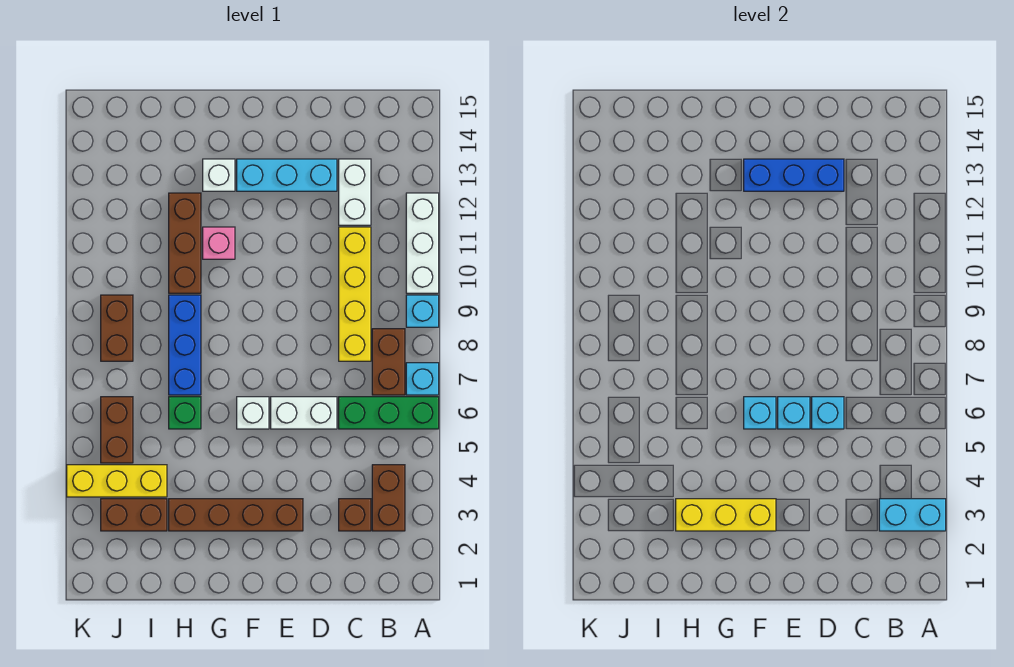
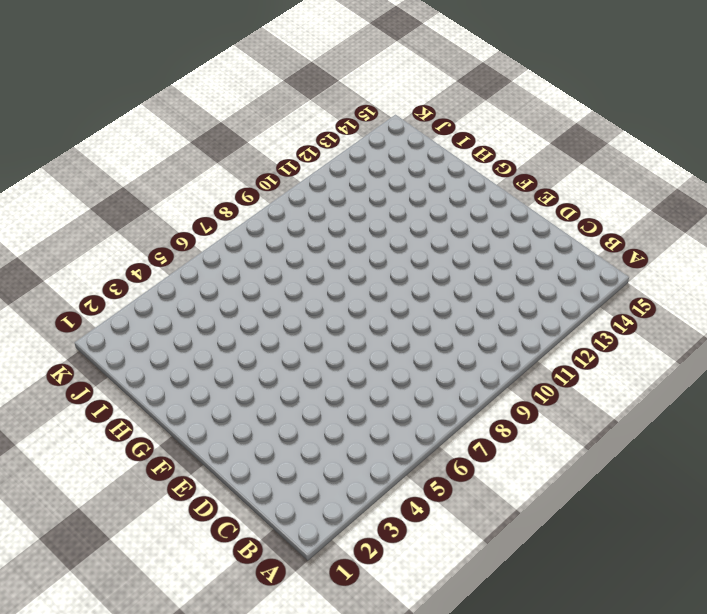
none -> green 1x3 brick [339,397,439,429]
none -> cyan 1x1 brick [406,363,439,395]
none -> cyan 1x1 brick [406,295,439,327]

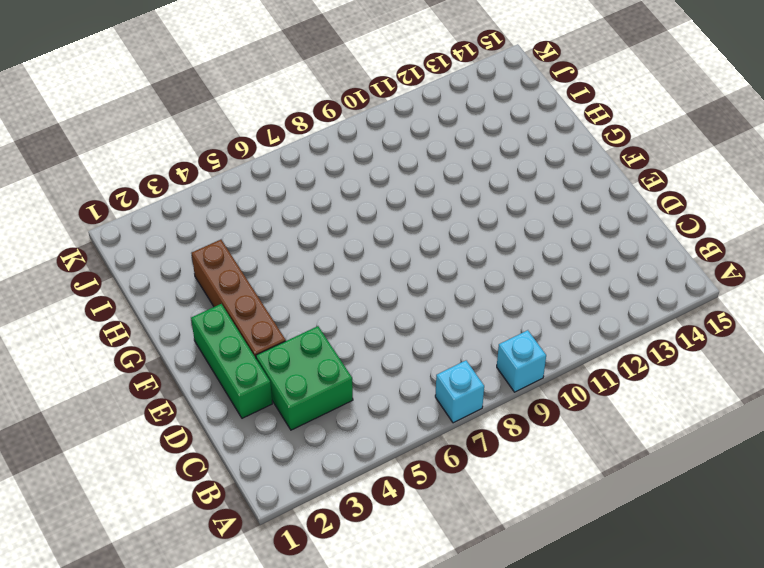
green 2x2 brick [256,326,353,430] -> brown 1x1 brick [339,499,371,531]
green 1x3 brick [191,304,272,418] -> green 1x3 brick moved to [339,397,439,429]
none -> white 1x3 brick [406,193,439,293]
none -> brown 1x2 brick [372,465,405,531]
none -> brown 1x2 brick [372,329,405,395]

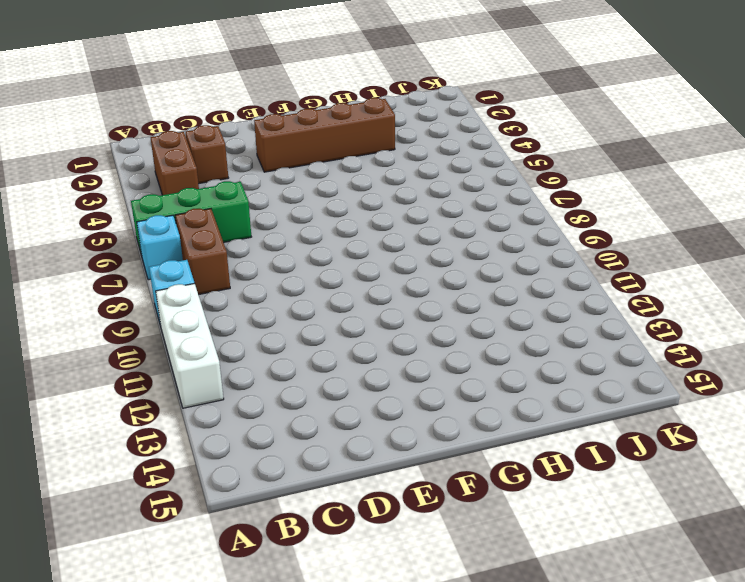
none -> yellow 1x4 brick [339,227,371,361]
none -> white 1x2 brick [339,159,371,225]
none -> white 1x2 brick [271,397,337,429]

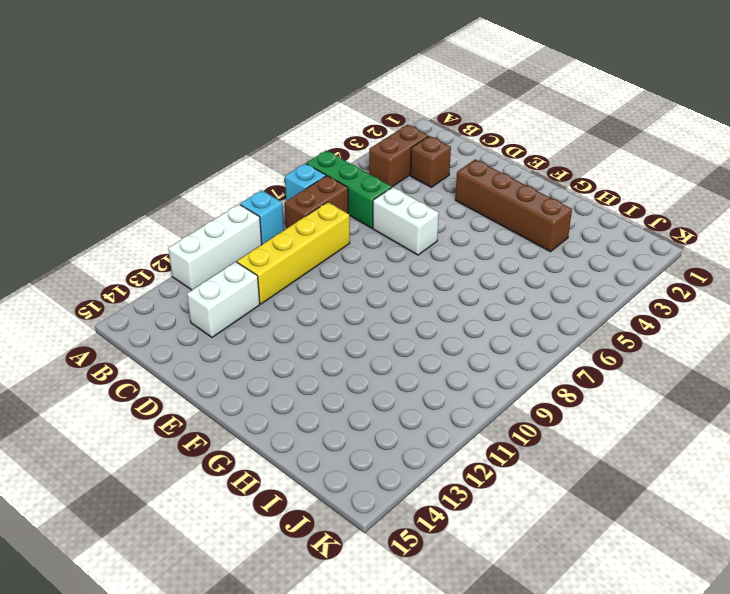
none -> cyan 1x3 brick [237,159,337,191]
none -> white 1x1 brick [237,397,269,429]
none -> pink 1x1 brick [203,227,235,259]

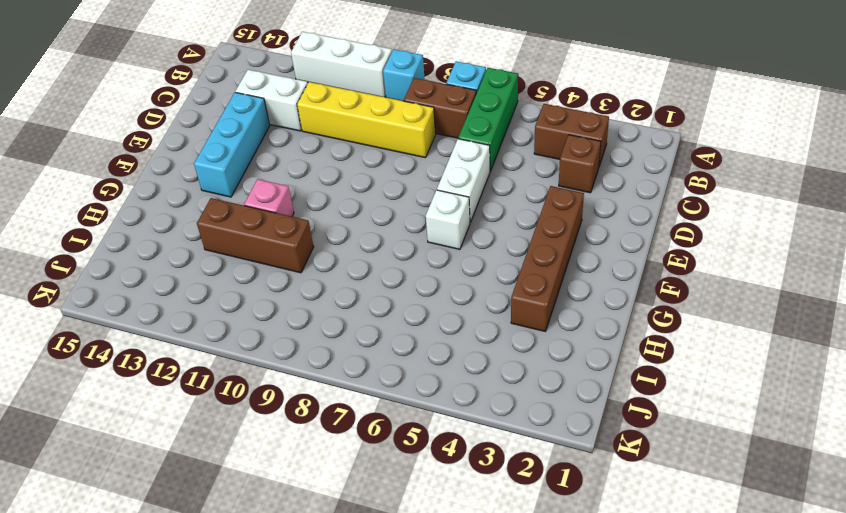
none -> white 1x1 brick [203,159,235,191]
none -> green 1x1 brick [169,397,201,429]
none -> blue 1x3 brick [169,295,201,395]

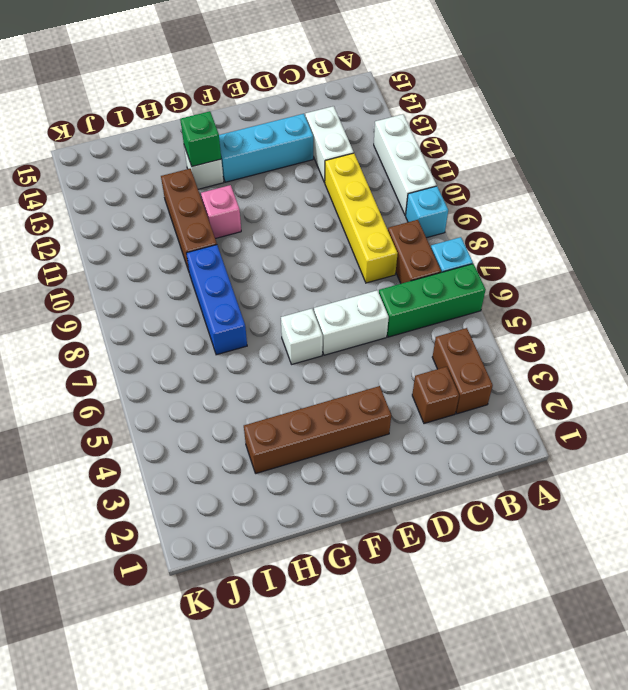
green 1x1 brick [180,111,221,166] -> green 1x1 brick moved to [169,397,201,429]
none -> brown 1x2 brick [101,499,167,531]
none -> yellow 1x3 brick [67,465,167,497]
none -> brown 1x2 brick [101,397,133,463]

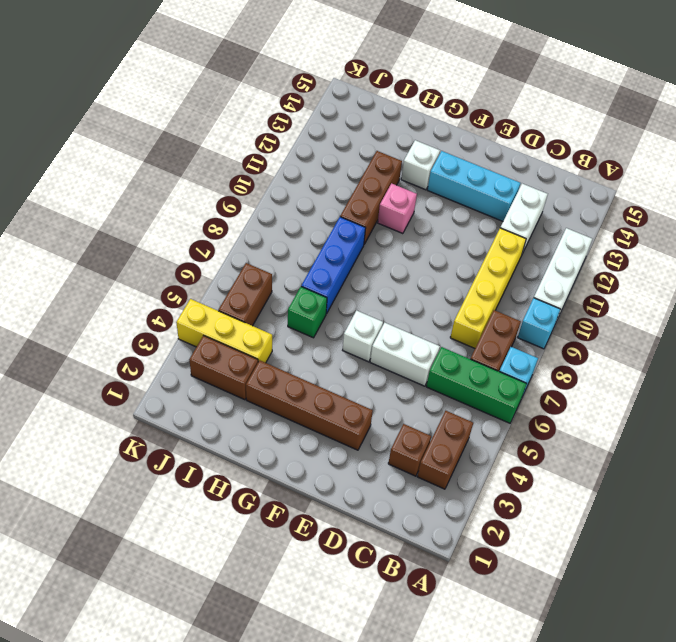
none -> brown 1x2 brick [101,295,133,361]
none -> cyan 1x2 brick [879,499,946,531]
none -> cyan 1x1 brick [812,397,844,429]

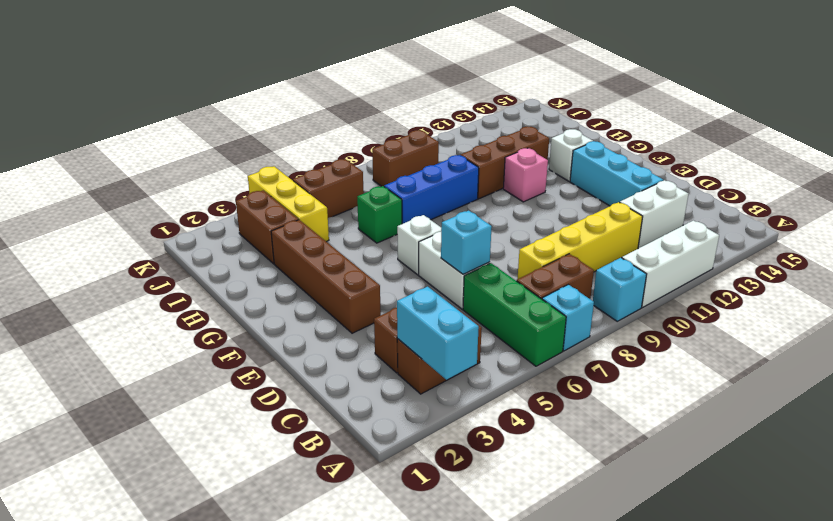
none -> blue 1x3 brick [744,159,844,191]
none -> cyan 1x1 brick [778,397,810,429]
none -> yellow 1x3 brick [676,499,776,531]

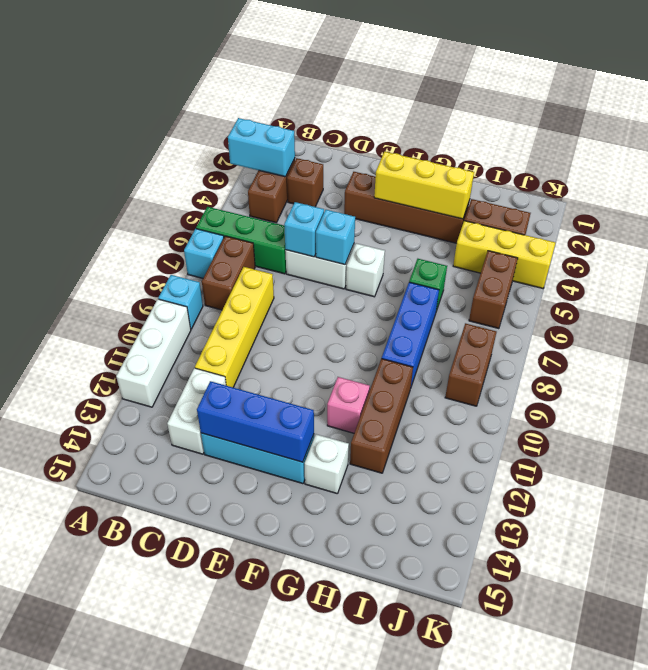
none -> cyan 1x1 brick [744,397,776,429]

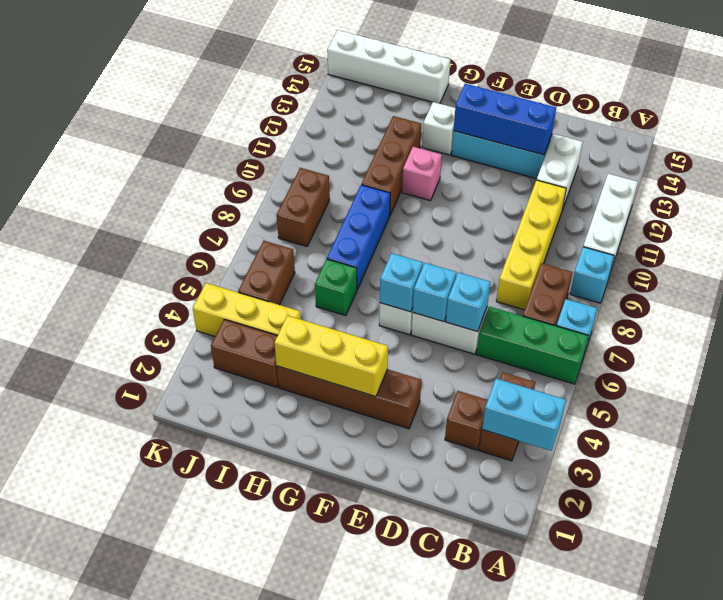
white 1x4 brick [327,30,450,104] -> none

